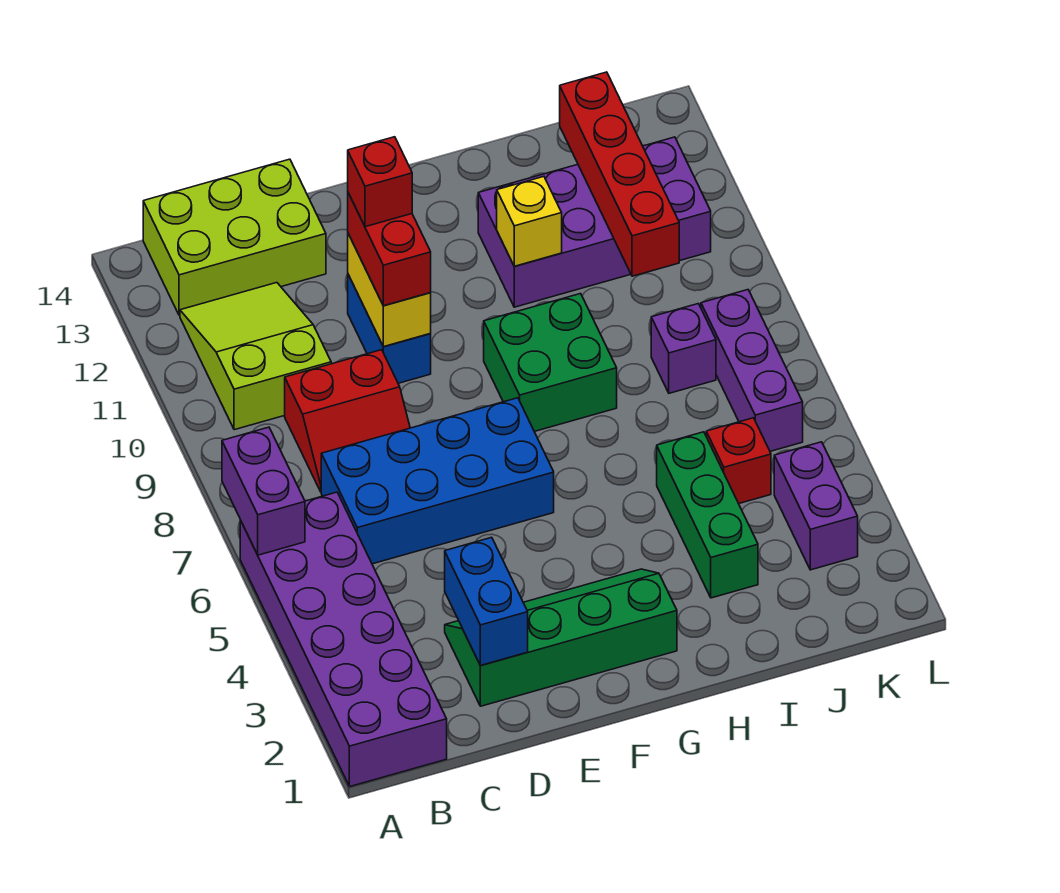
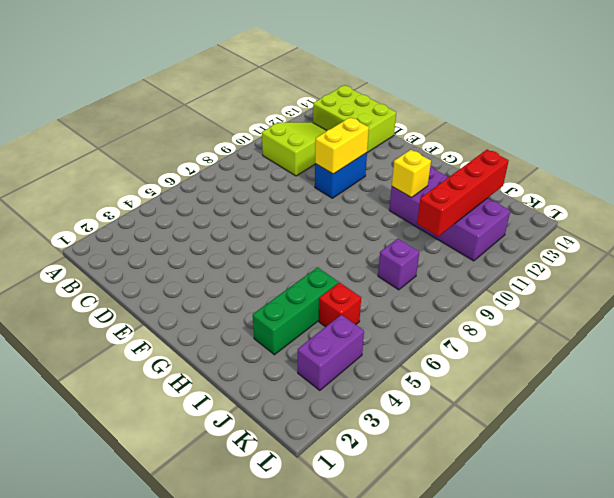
none -> purple 2x6 brick [240,492,447,786]
none -> blue 2x4 brick [321,398,554,564]
none -> red 2x2 slope [285,350,410,492]

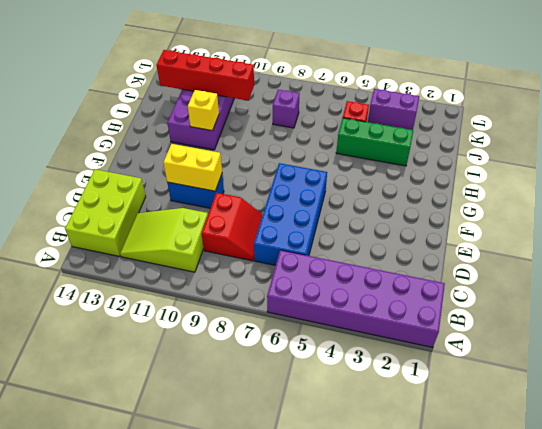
none -> green 2x4 slope [445,569,677,706]
none -> green 2x2 brick [484,294,617,432]
none -> purple 1x3 brick [701,290,803,451]

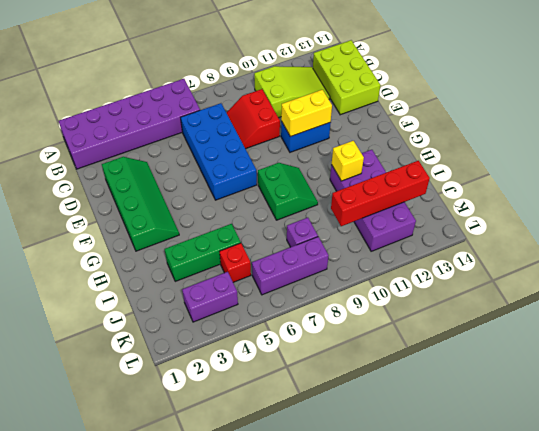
green 2x2 slope [258,163,318,220] -> green 2x2 brick [484,294,617,432]
none -> purple 1x2 brick [222,427,305,555]
none -> blue 1x2 brick [445,537,528,665]
none -> red 1x2 brick [348,193,431,306]

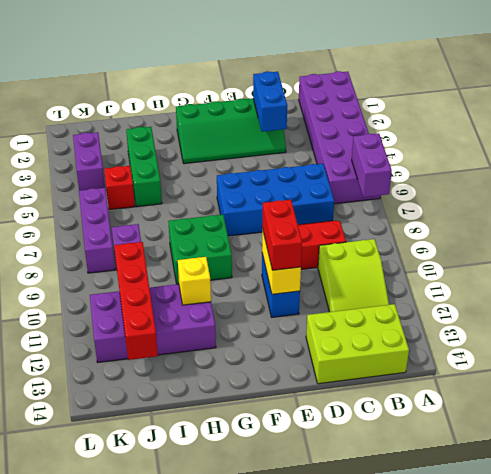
none -> red 1x1 brick [348,137,412,227]

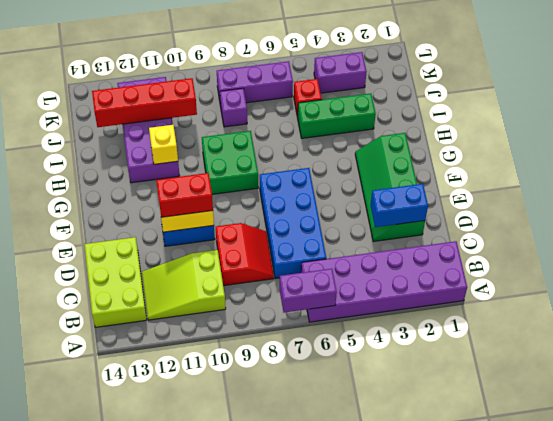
none -> red 1x1 brick [348,137,412,227]

